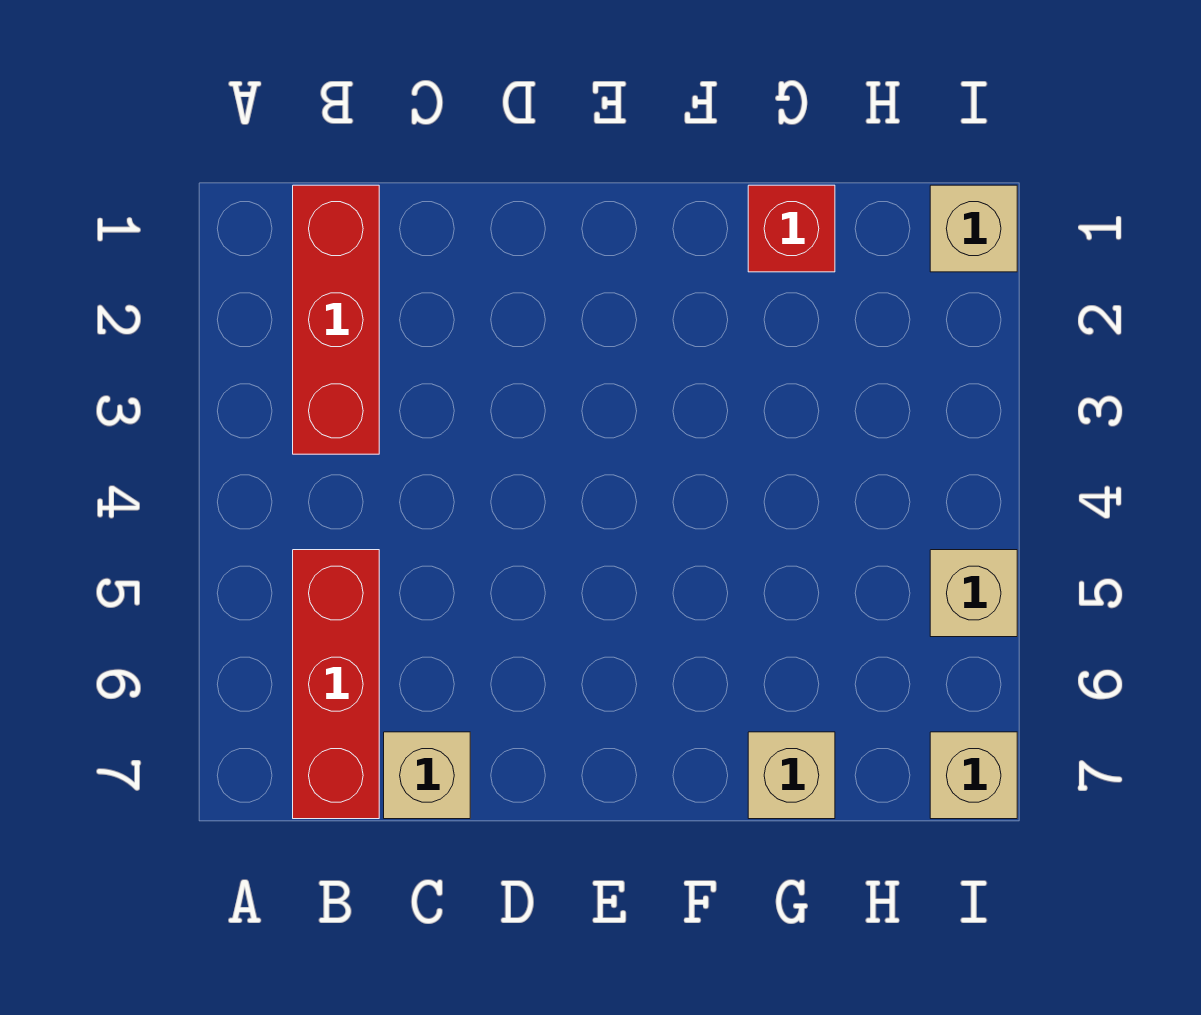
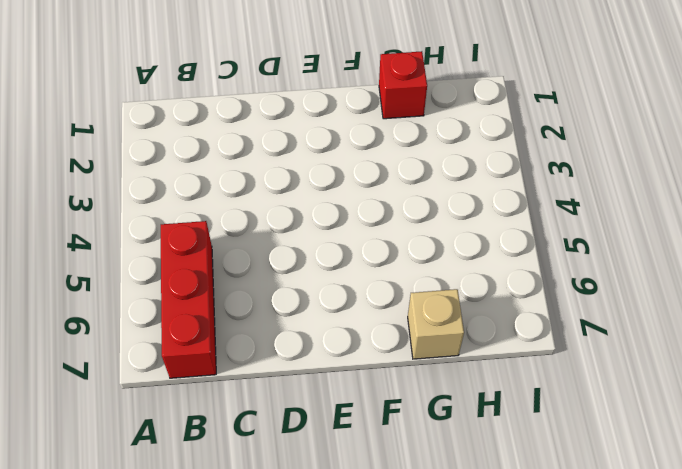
none -> red 1x3 brick [293,185,379,454]
none -> tan 1x1 brick [384,732,470,819]

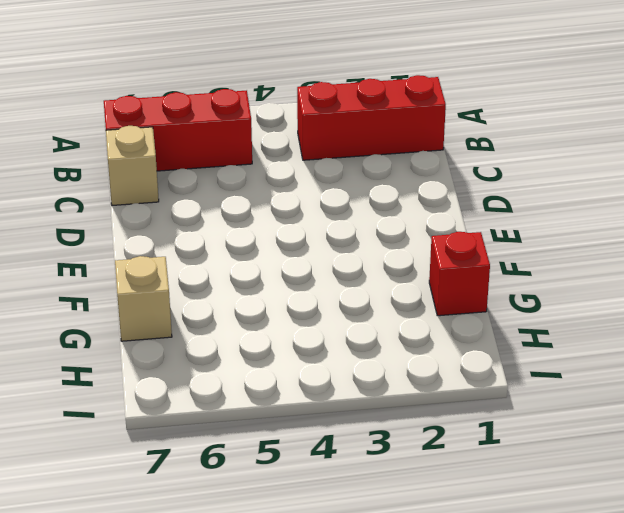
none -> tan 1x1 brick [930,185,1017,272]
none -> tan 1x1 brick [930,550,1017,637]

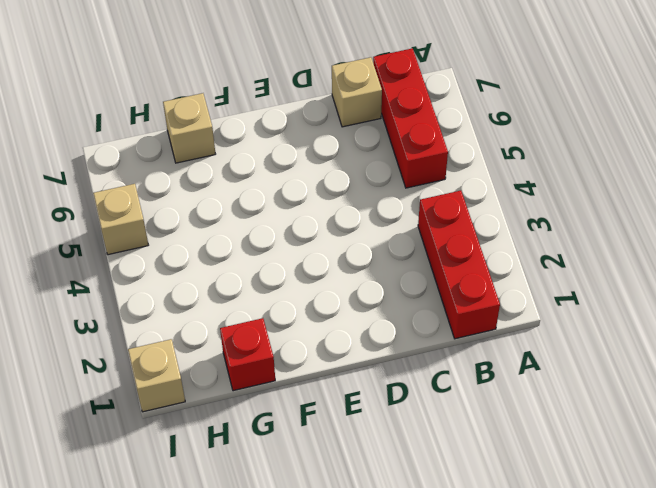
none -> tan 1x1 brick [930,732,1017,819]

